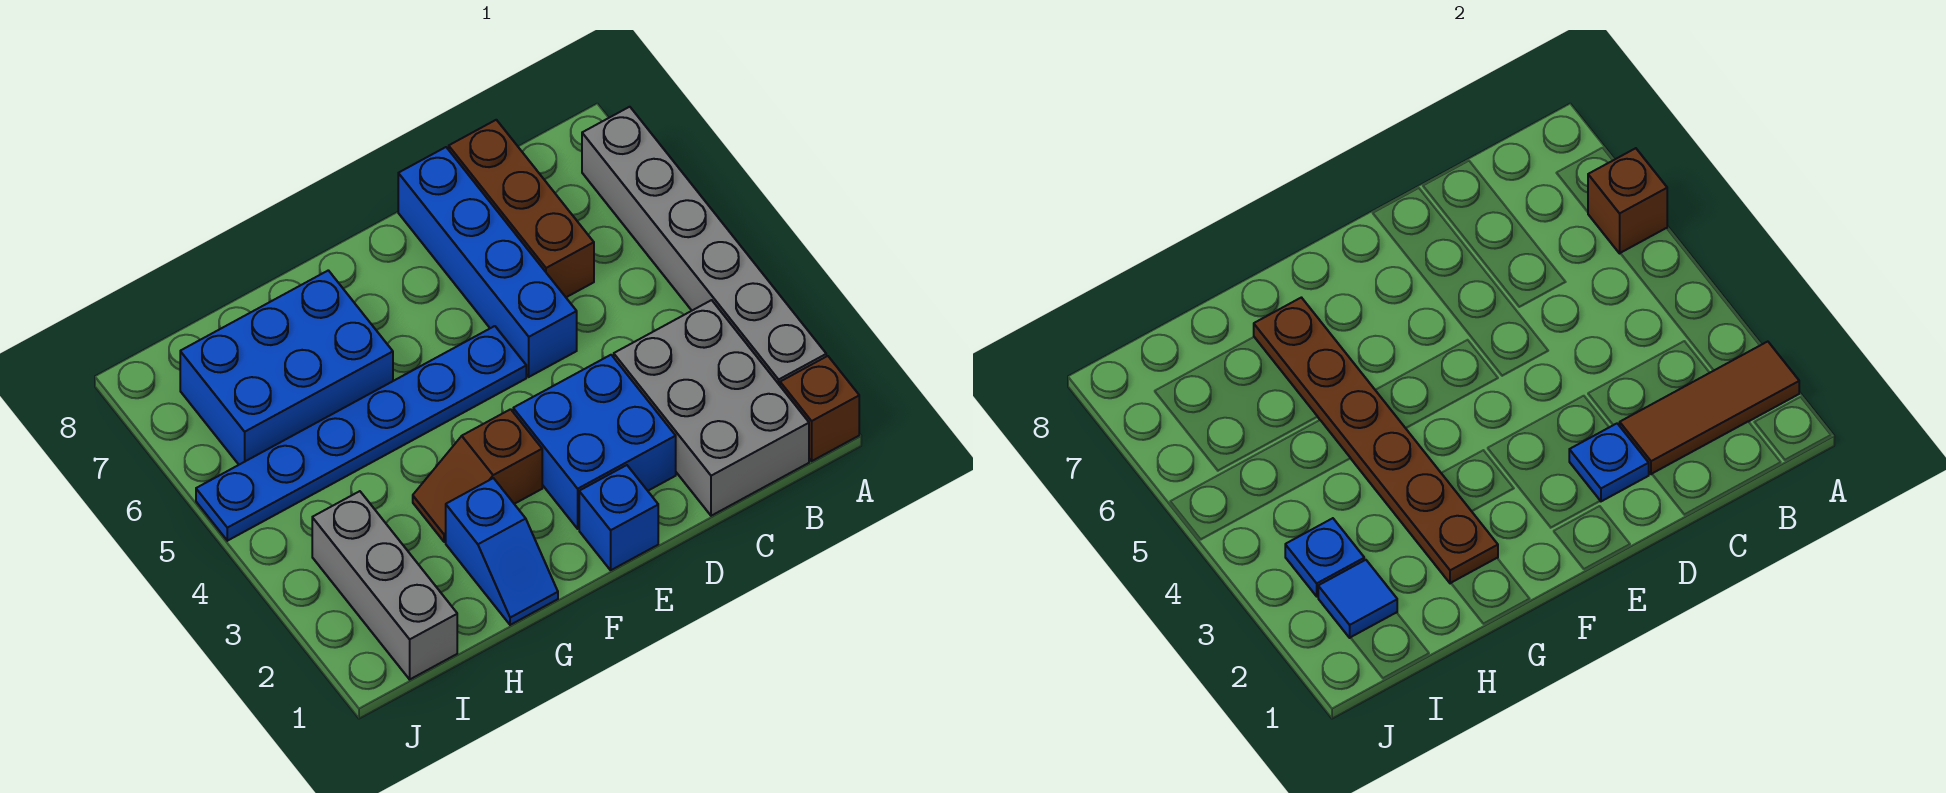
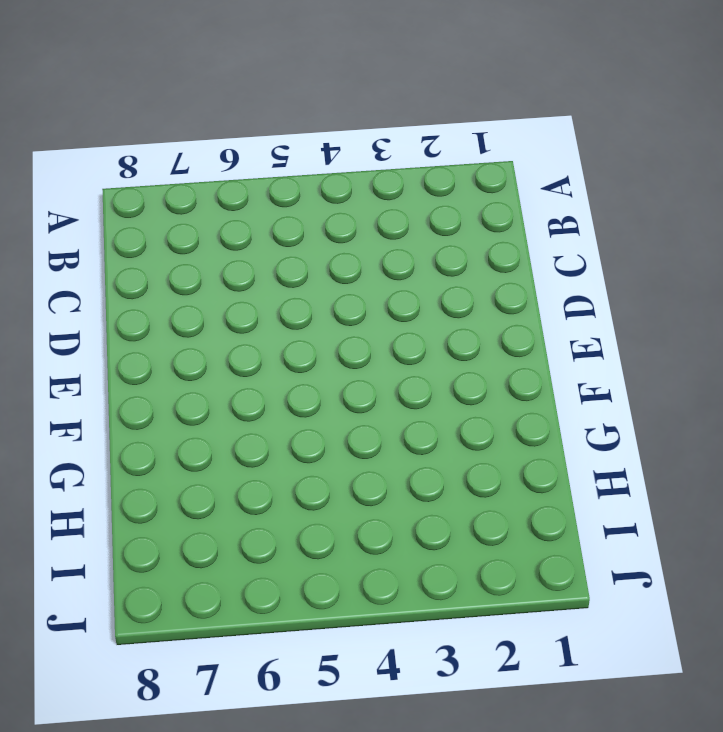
none -> brown 1x1 brick [780,356,859,461]
none -> grey 1x6 brick [582,107,826,385]
none -> grey 2x3 brick [614,300,809,516]

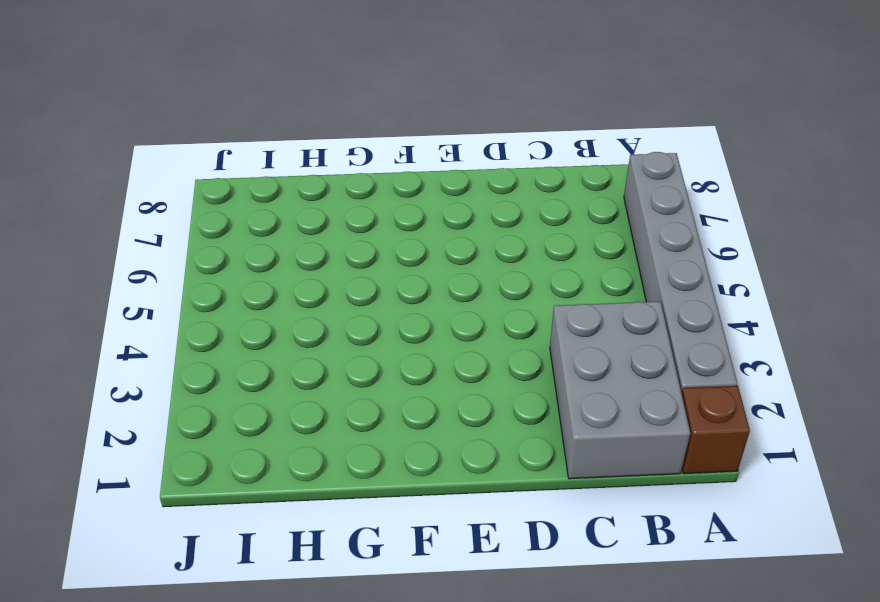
none -> brown 1x3 brick [449,120,594,297]
none -> blue 2x2 brick [513,355,676,529]
none -> blue 1x4 brick [398,147,577,377]

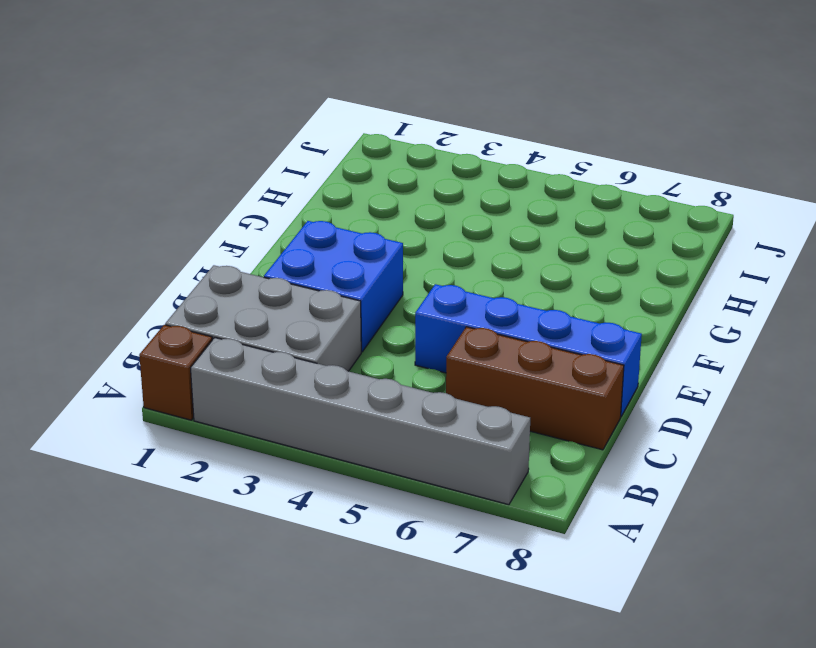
none -> blue 1x1 brick [579,465,658,570]
none -> blue 1x6 plate [196,326,526,541]
none -> brown 1x2 slope [413,409,542,542]

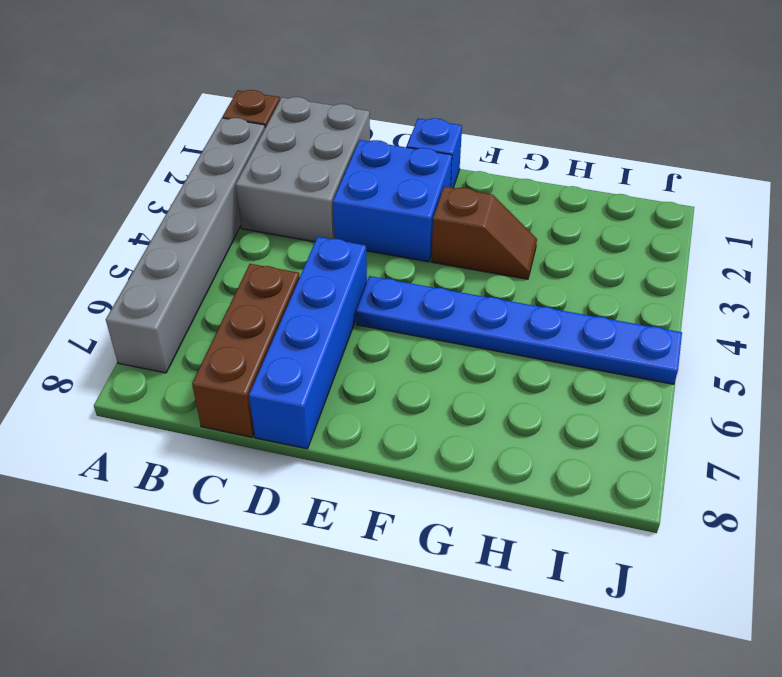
none -> blue 1x2 slope [446,478,558,625]
none -> blue 2x3 brick [180,270,393,465]
none -> grey 1x3 brick [312,491,457,679]

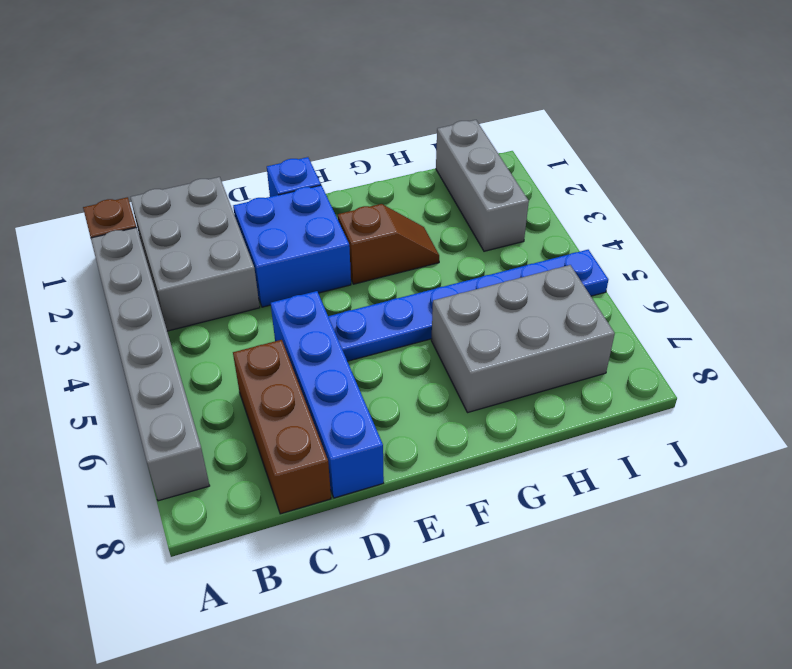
grey 2x3 brick [431,265,615,413] -> blue 2x3 brick [180,270,393,465]
none -> blue 1x2 slope [446,478,558,625]
none -> brown 1x3 tile [1620,342,1799,474]
none -> brown 1x1 brick [1588,148,1667,253]

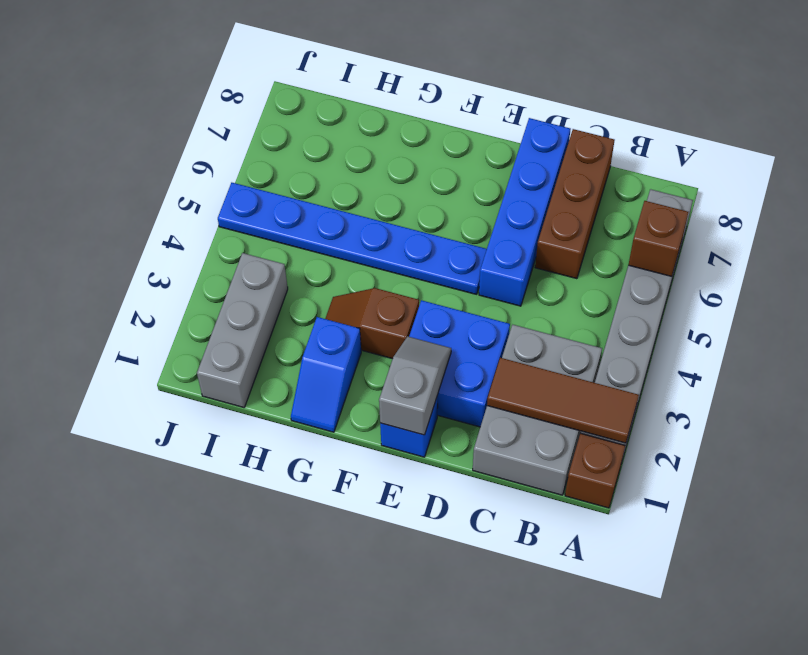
grey 1x2 slope [379,336,451,435] -> none
none -> blue 2x3 brick [180,270,393,465]
none -> blue 1x1 plate [1569,424,1649,501]
none -> brown 1x6 plate [1254,298,1498,583]

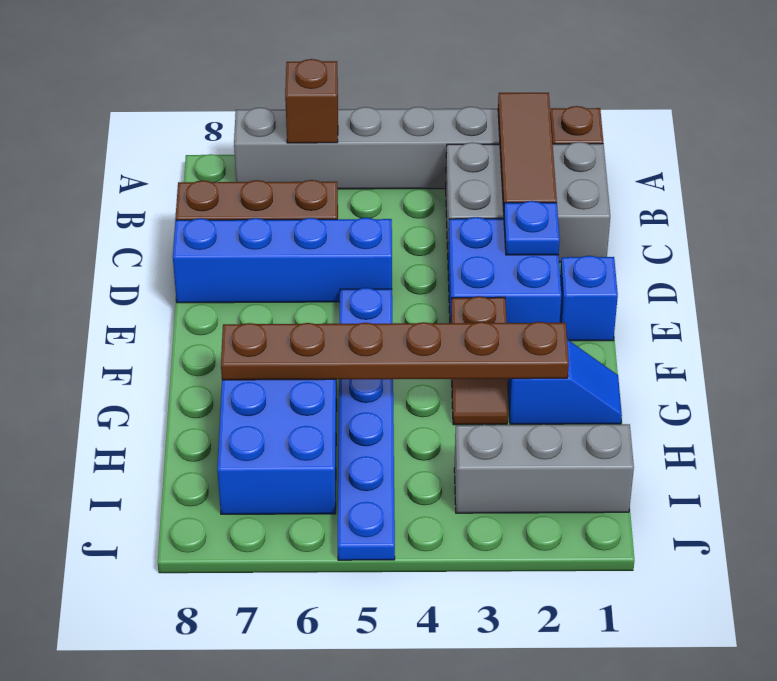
none -> blue 1x1 tile [1318,560,1397,638]
none -> blue 1x1 plate [1285,518,1364,596]

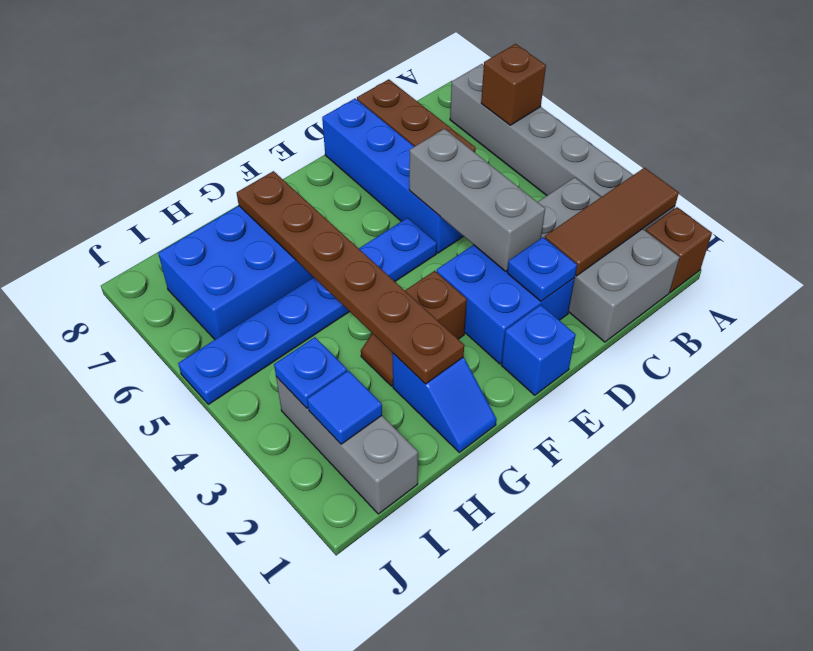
grey 1x3 brick [409,129,545,271] -> none

